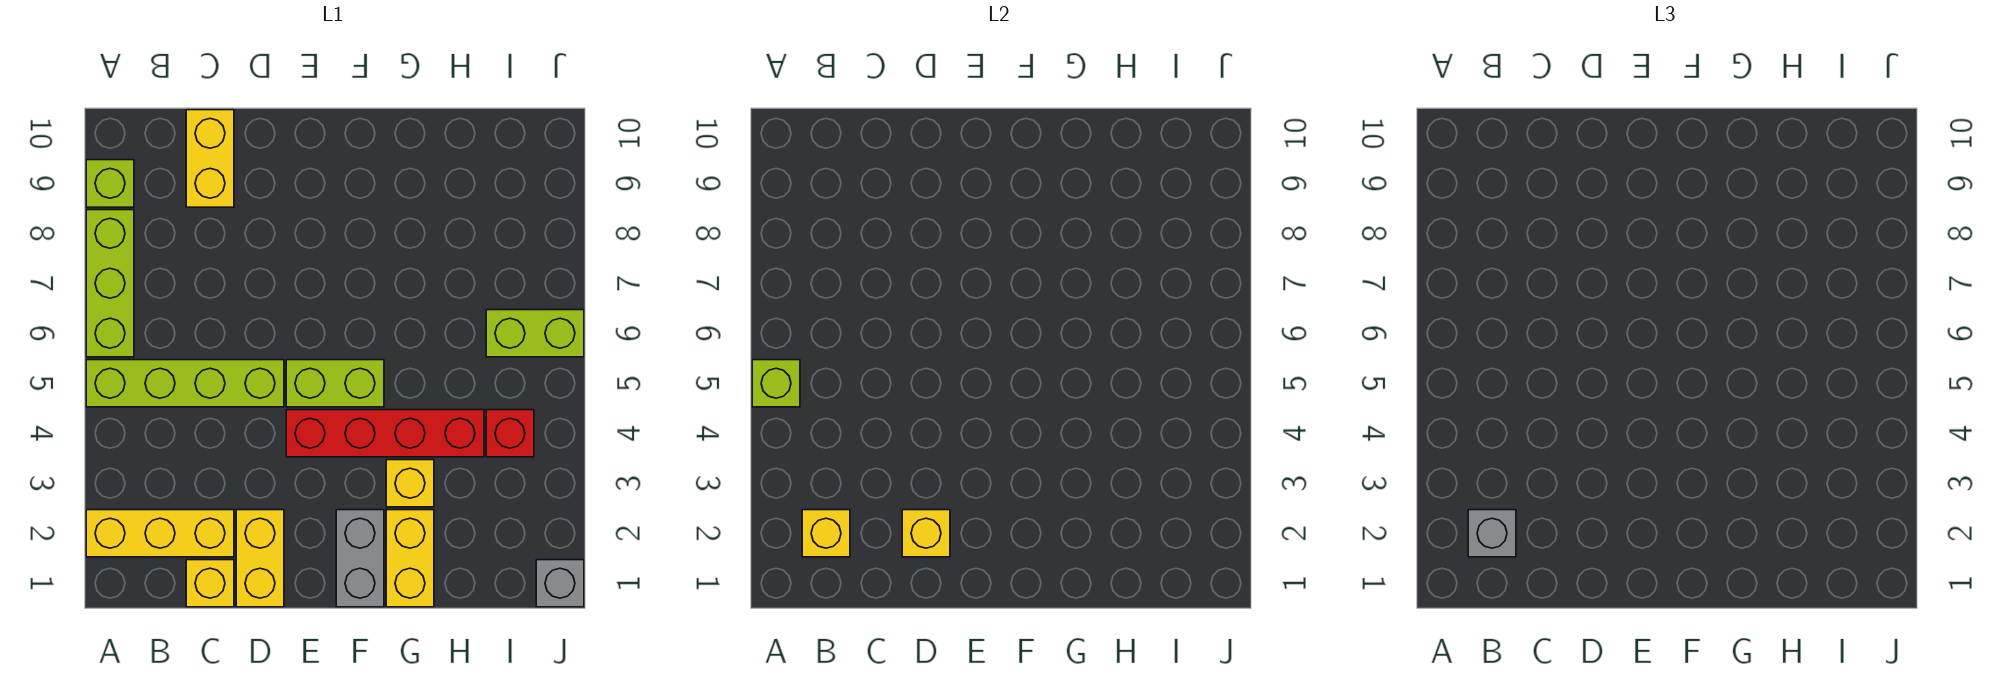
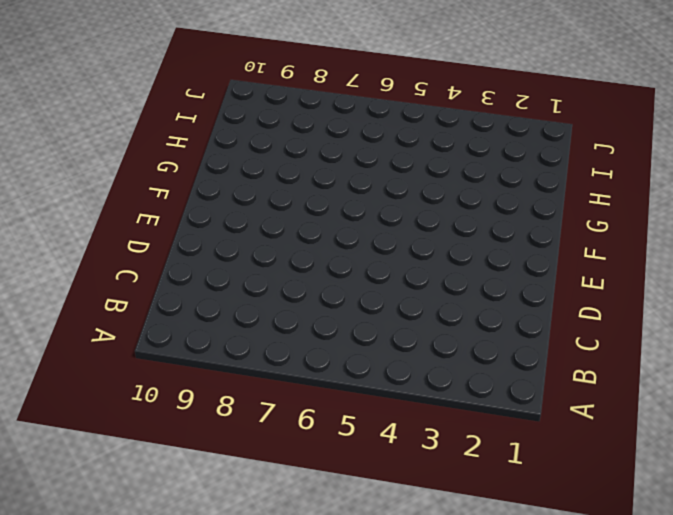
none -> yellow 1x3 brick [86,510,234,557]
none -> lime 1x4 brick [86,360,284,407]
none -> lime 1x3 brick [86,210,134,357]

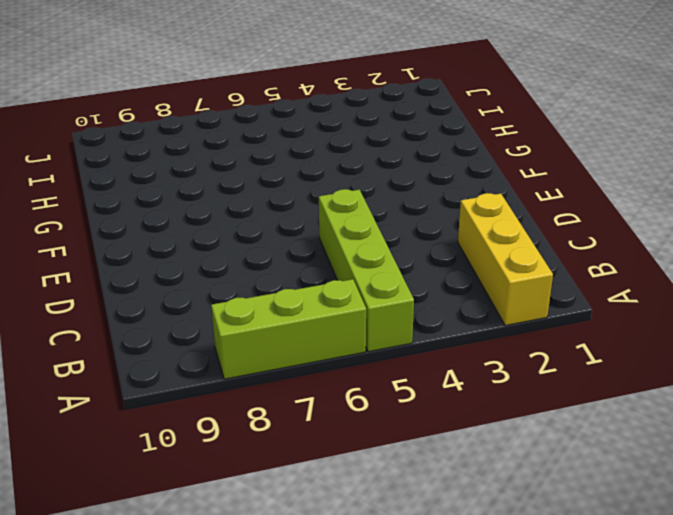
none -> lime 1x1 brick [86,160,134,207]
none -> yellow 1x1 brick [186,560,234,607]
none -> yellow 1x2 brick [186,110,234,207]

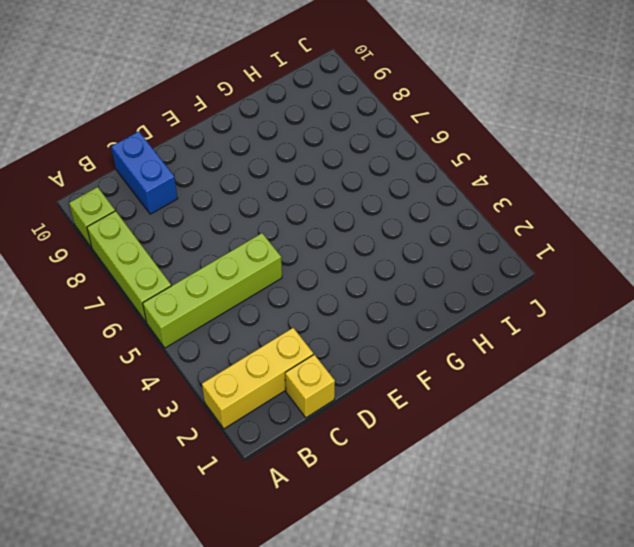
blue 1x2 brick [111,131,178,214] -> yellow 1x2 brick [186,110,234,207]
none -> yellow 1x2 brick [236,510,284,607]
none -> red 1x4 brick [286,410,484,457]
none -> lime 1x2 brick [286,360,384,407]

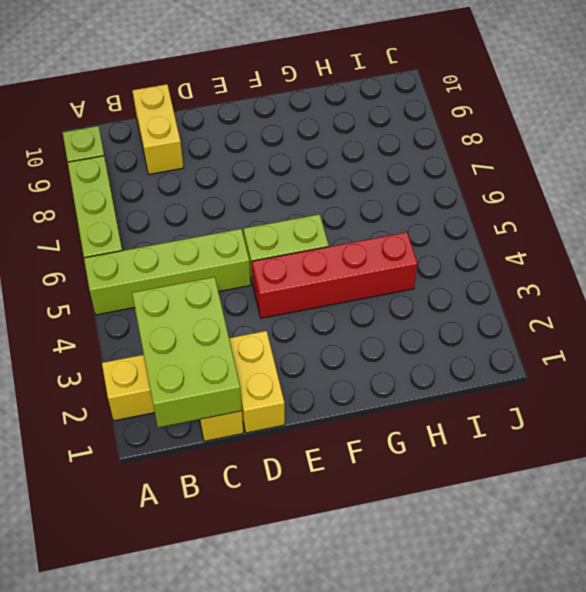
lime 2x3 brick [132,277,242,428] -> yellow 1x1 brick [802,510,850,557]
none -> grey 1x2 brick [336,510,384,607]
none -> yellow 1x2 brick [386,510,434,607]
none -> yellow 1x1 brick [386,460,434,507]

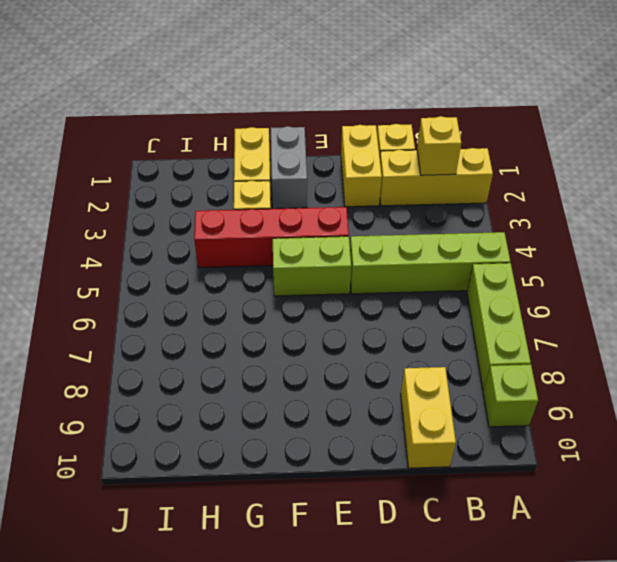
none -> red 1x1 brick [486,410,534,457]
none -> lime 1x2 brick [486,310,584,357]
none -> grey 1x1 brick [536,560,584,607]

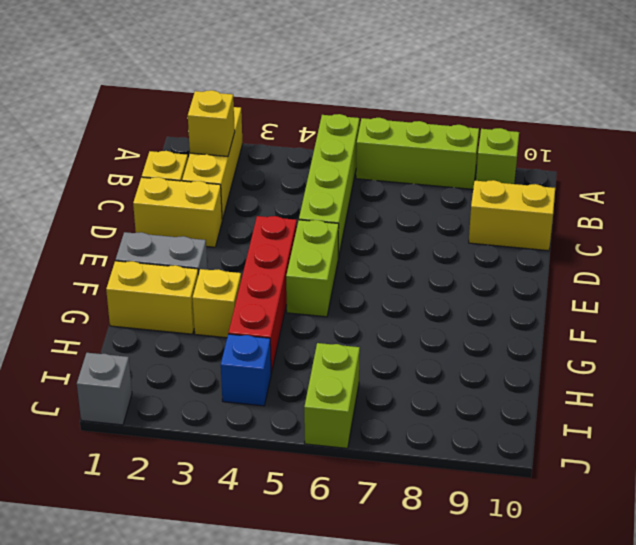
blue 1x1 brick [221,334,271,406] -> red 1x1 brick [486,410,534,457]
none -> lime 1x1 brick [752,360,800,407]
none -> yellow 1x1 brick [902,510,950,557]
none -> grey 1x1 brick [1468,510,1516,557]

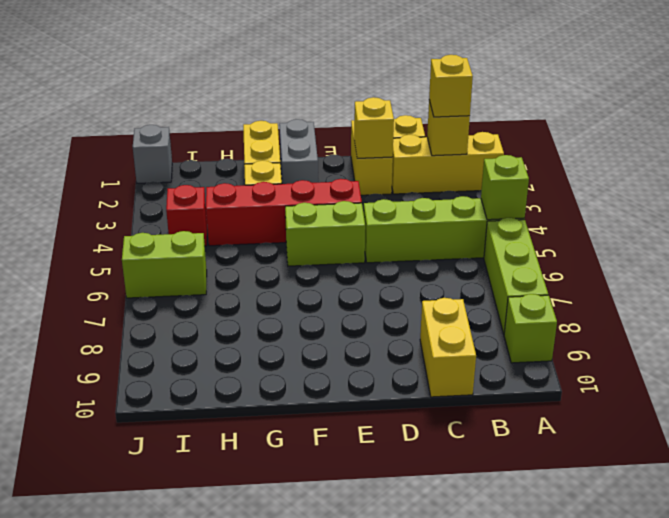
yellow 1x1 brick [429,55,473,117] -> grey 1x1 brick [1468,510,1516,557]

